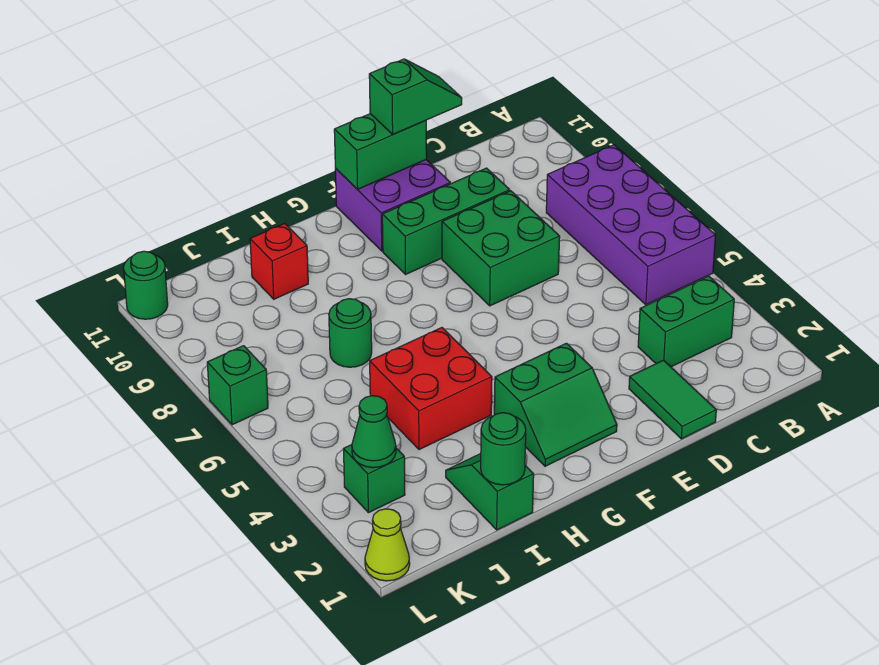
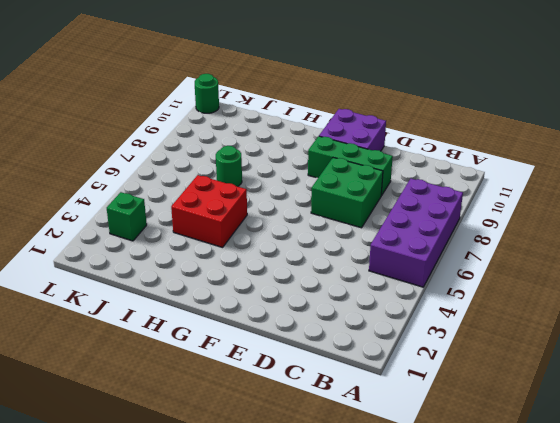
none -> green 1x2 brick [638,276,734,367]
none -> green 1x2 tile [629,360,716,439]
none -> green 2x2 slope [494,343,617,466]

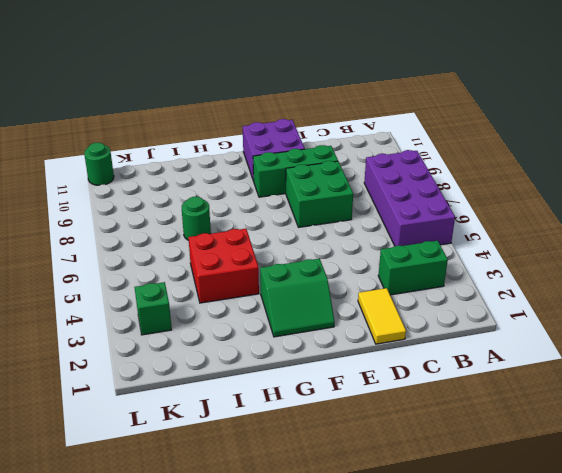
yellow 1x2 tile [358,288,406,344] -> green 1x2 tile [629,360,716,439]
none -> green 1x2 slope [446,454,534,530]
none -> red 1x1 brick [250,223,308,299]
none -> lime 1x1 cone [365,509,410,581]

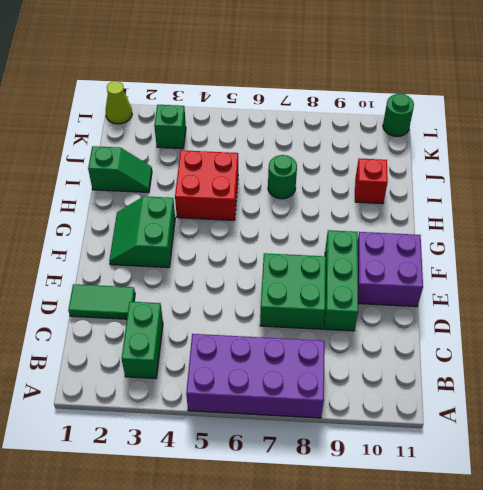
none -> green 1x1 brick [207,346,268,425]
none -> green 1x2 brick [334,114,427,189]
none -> green 1x1 round brick [481,413,526,485]

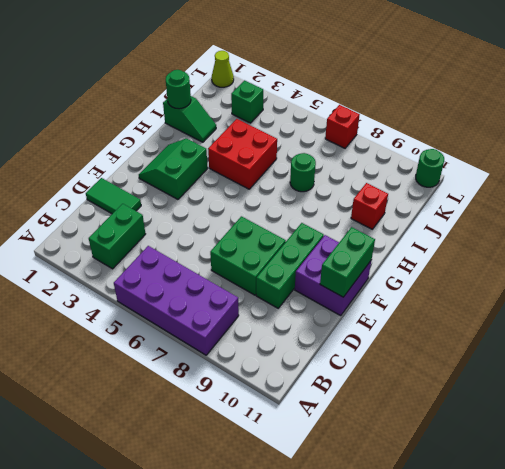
red 1x1 brick [325,105,360,148] -> green 1x1 brick [207,346,268,425]
none -> green 1x1 cone [352,396,396,468]
none -> green 1x2 slope [369,59,462,134]

